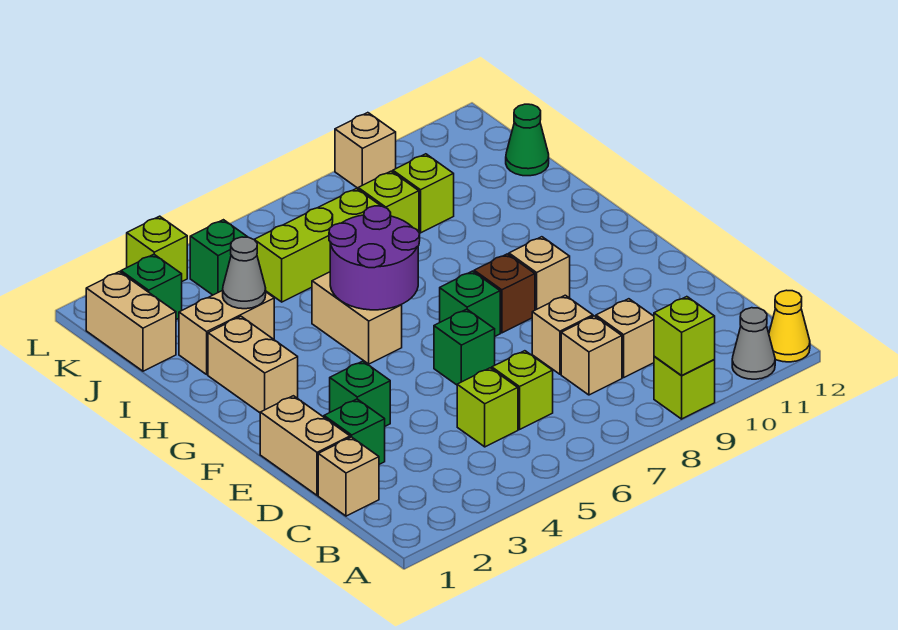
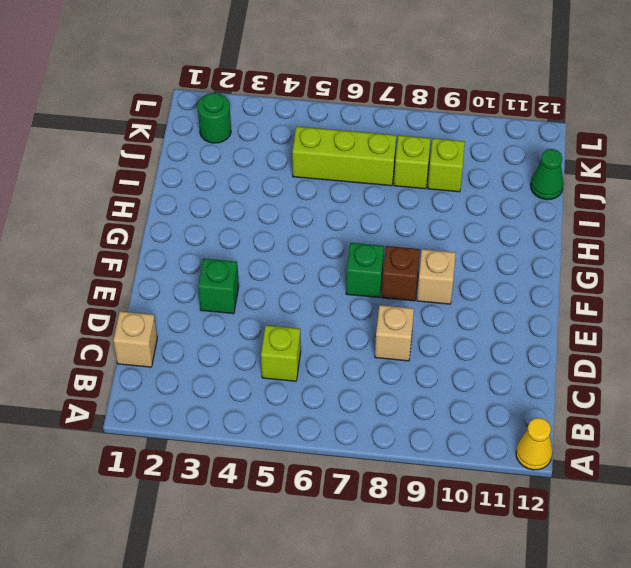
green 1x1 round brick [198,93,231,143] -> green 1x1 brick [121,254,182,320]
none -> lime 1x1 brick [654,356,715,419]
none -> grey 1x1 cone [732,308,775,379]
none -> lime 1x1 brick [492,351,553,430]
none -> tan 1x1 brick [561,316,622,395]

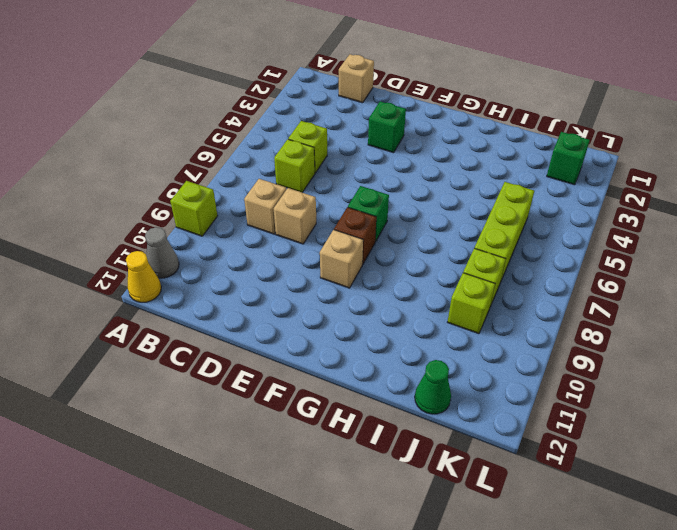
none -> tan 1x1 brick [596,299,654,378]
none -> tan 1x2 brick [260,396,350,495]
none -> green 1x1 brick [324,399,385,464]
none -> green 1x1 brick [434,309,495,385]

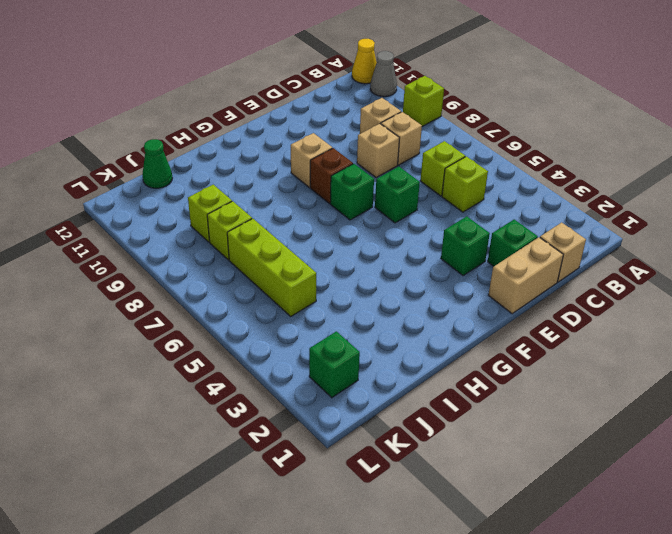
none -> tan 1x2 brick [208,317,298,413]
none -> tan 1x2 brick [312,272,402,364]
none -> tan 1x2 brick [179,290,274,374]
none -> tan 1x2 brick [86,272,176,371]

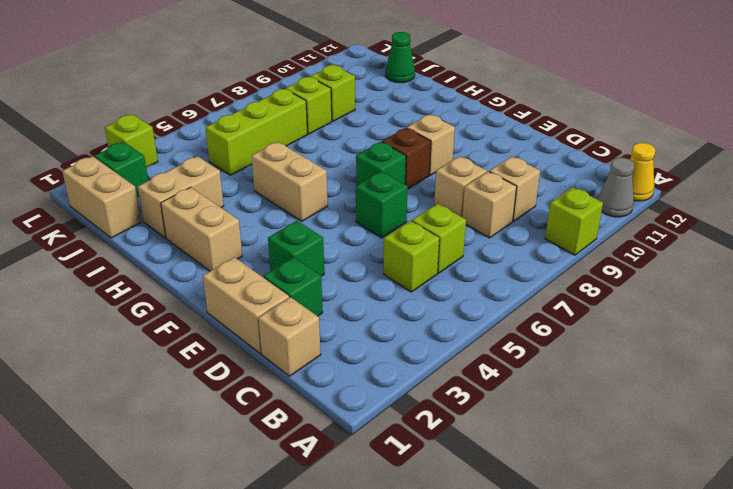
none -> green 1x1 brick [190,220,247,295]
none -> tan 1x1 brick [335,113,396,188]
none -> lime 1x1 brick [654,297,715,376]
none -> purple 2x2 round brick [329,206,420,310]

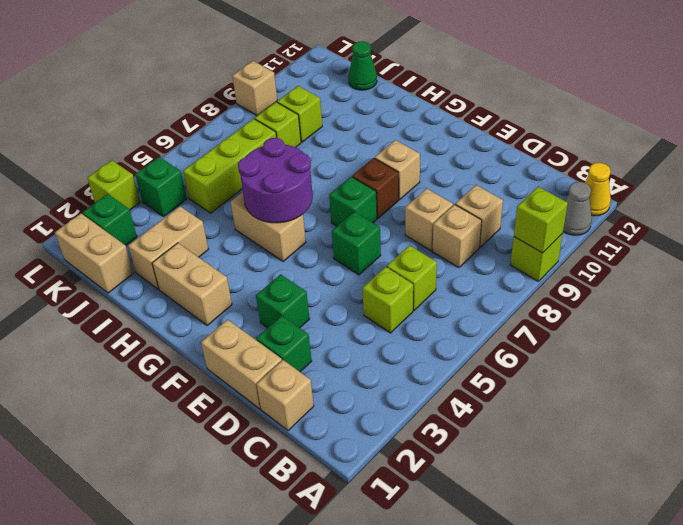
none -> grey 1x1 cone [223,237,266,309]

